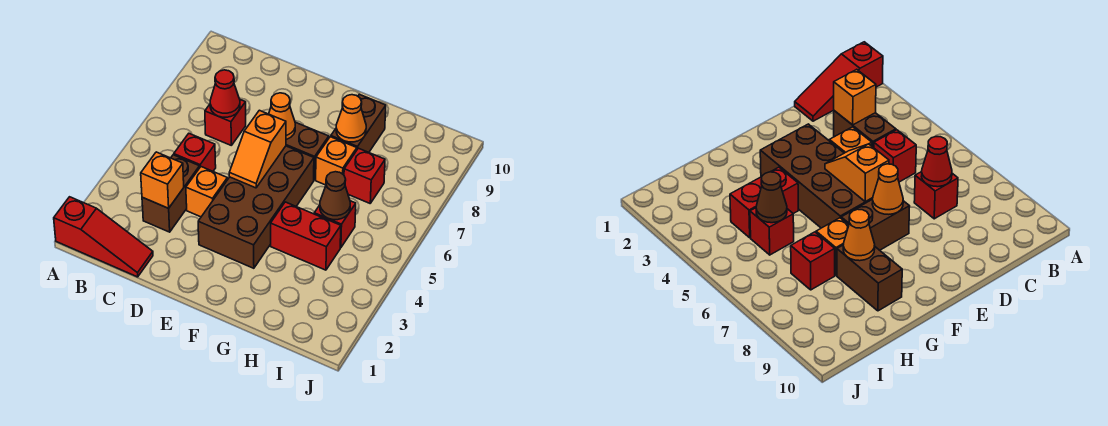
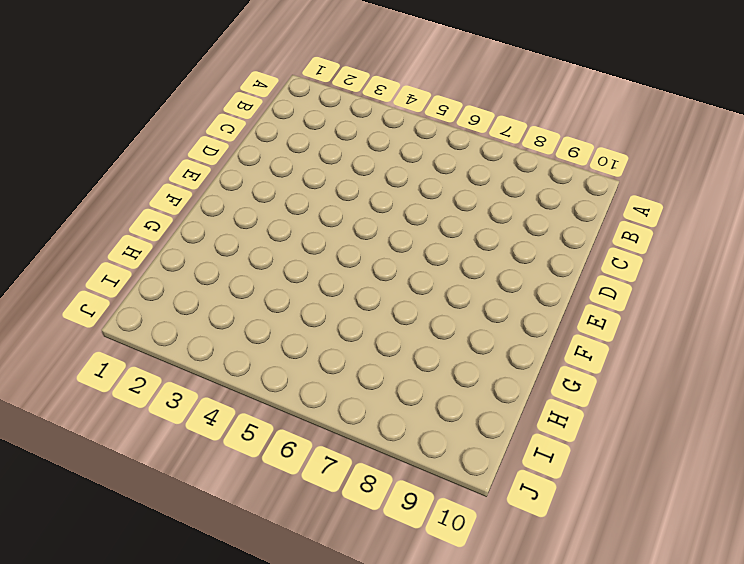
none -> red 1x3 slope [54,197,153,277]
none -> brown 1x2 brick [142,155,200,232]
none -> red 1x1 brick [174,134,216,171]

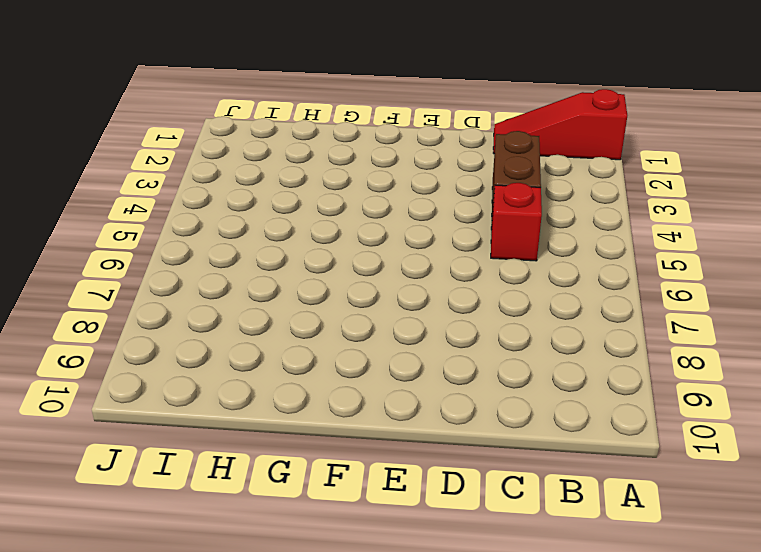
none -> red 1x1 brick [205,100,246,145]
none -> orange 1x1 brick [186,167,227,217]
none -> brown 2x4 brick [198,146,314,268]

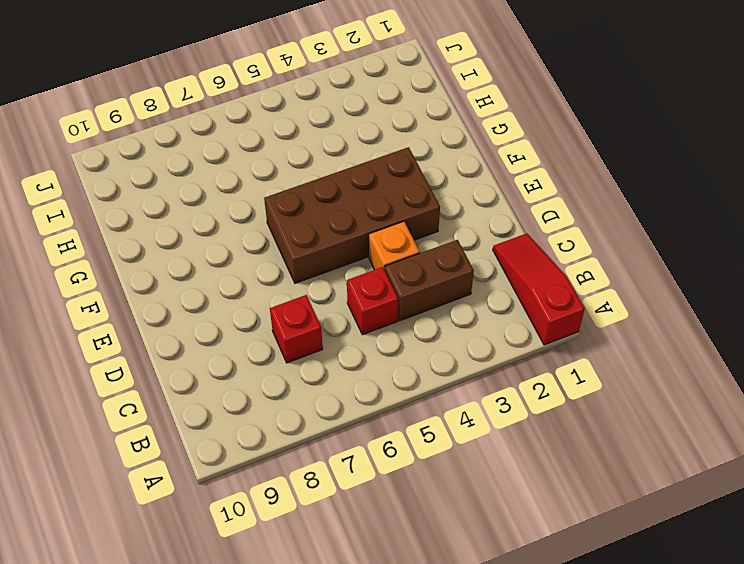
none -> brown 1x2 brick [286,122,329,180]
none -> red 1x2 brick [271,202,341,270]
none -> orange 1x1 brick [316,137,357,185]

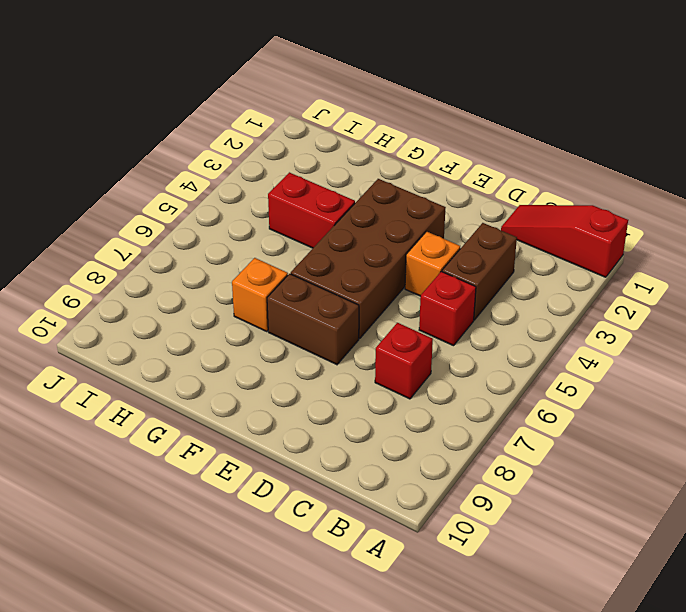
none -> brown 1x2 brick [331,94,386,152]
none -> red 1x1 brick [314,201,356,248]
none -> red 1x1 brick [344,148,385,203]

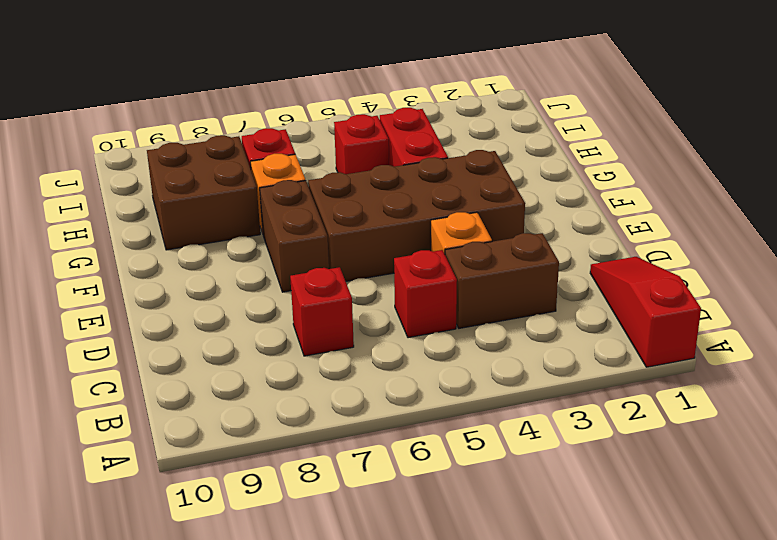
brown 2x2 brick [147,135,260,250] -> brown 1x2 brick [331,94,386,152]
none -> orange 1x1 brick [141,152,184,208]
none -> red 1x1 cone [210,70,240,117]
none -> orange 1x2 slope [229,110,286,188]

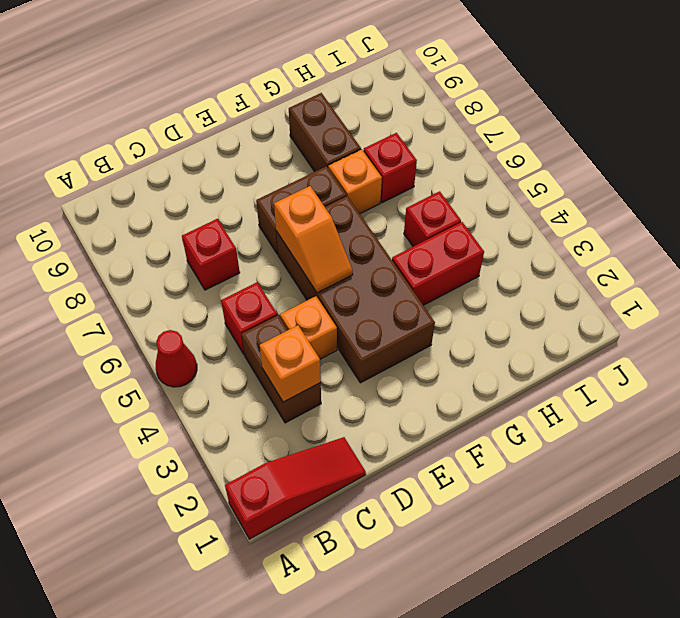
red 1x1 cone [156,330,197,387] -> red 1x1 cone moved to [210,70,240,117]
none -> orange 1x1 cone [269,93,295,139]
none -> orange 1x1 cone [336,95,366,142]
none -> brown 1x1 cone [320,172,350,220]

